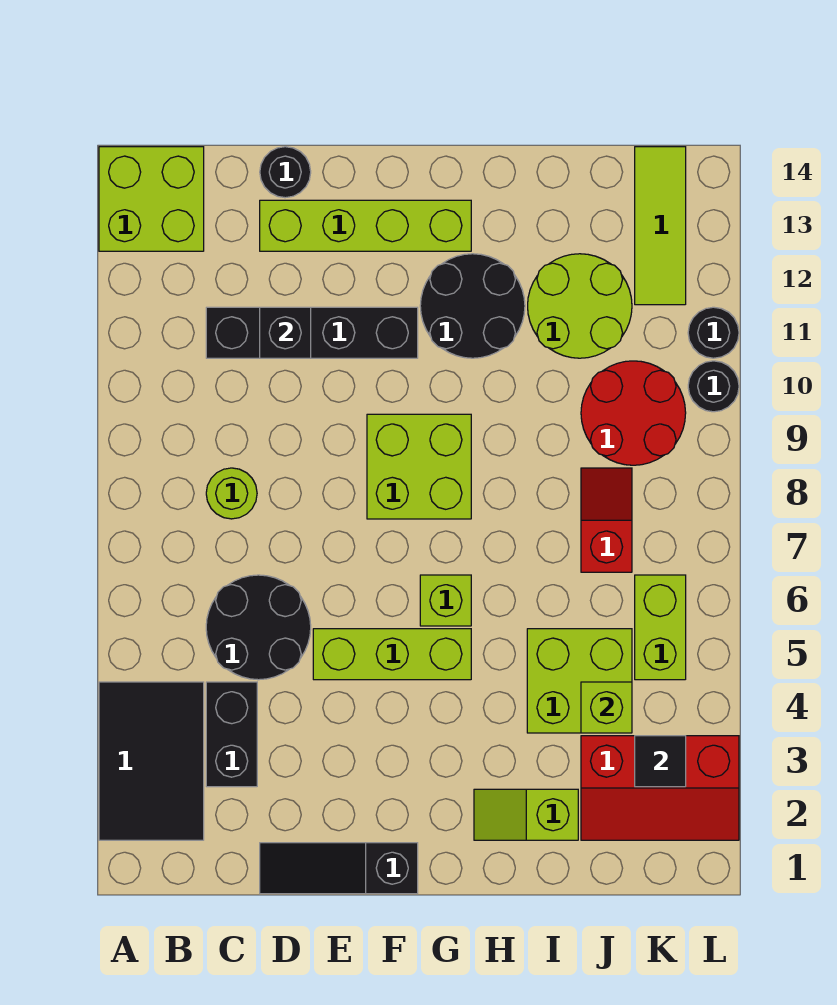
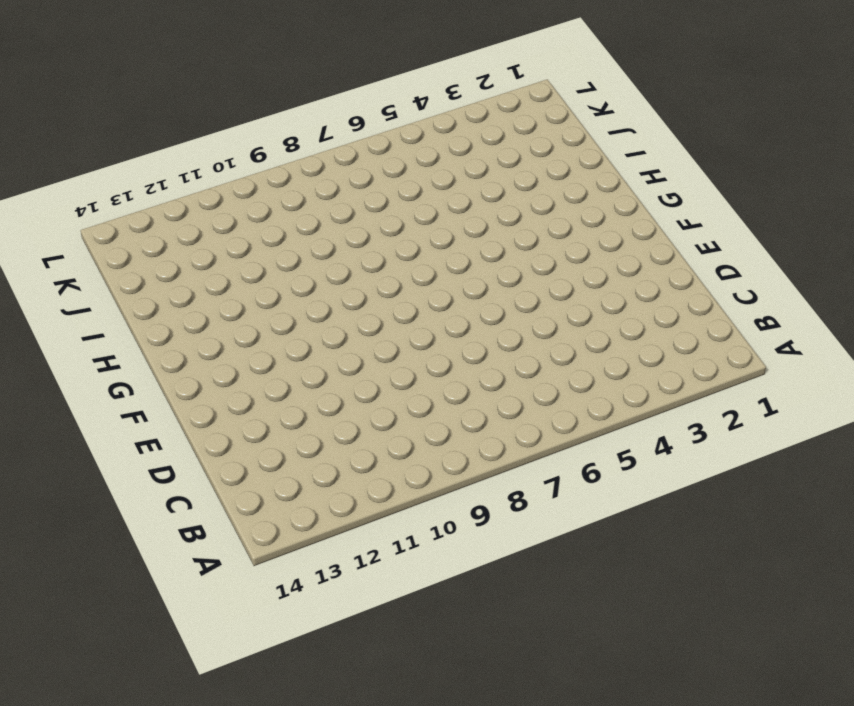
none -> black 2x3 tile [99,682,204,840]
none -> lime 2x2 brick [99,147,204,251]
none -> black 1x2 brick [206,682,257,787]

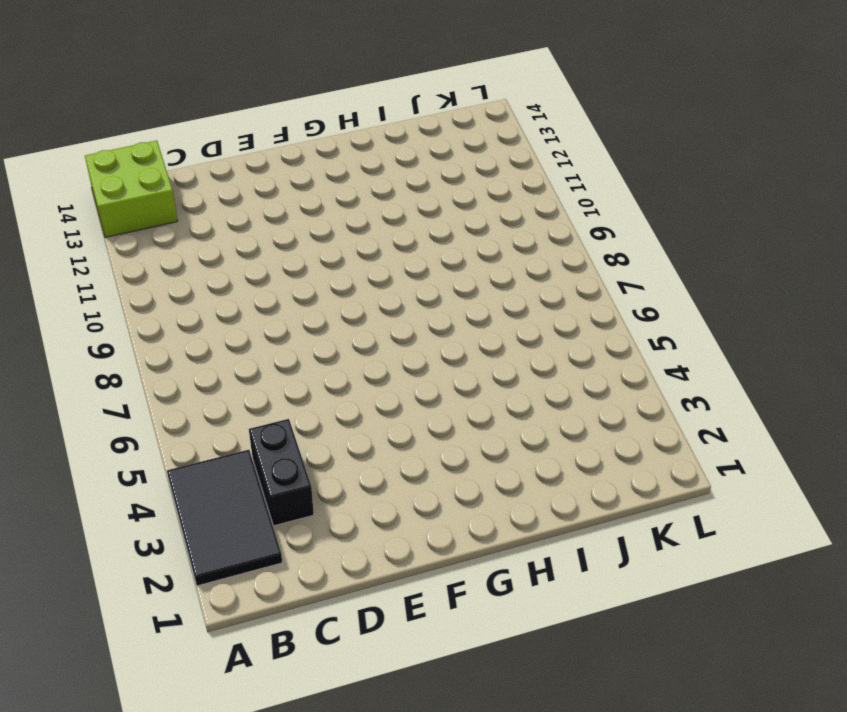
none -> black 2x2 round brick [206,575,311,680]
none -> lime 1x1 round brick [206,468,257,519]
none -> black 1x4 brick [206,307,418,358]

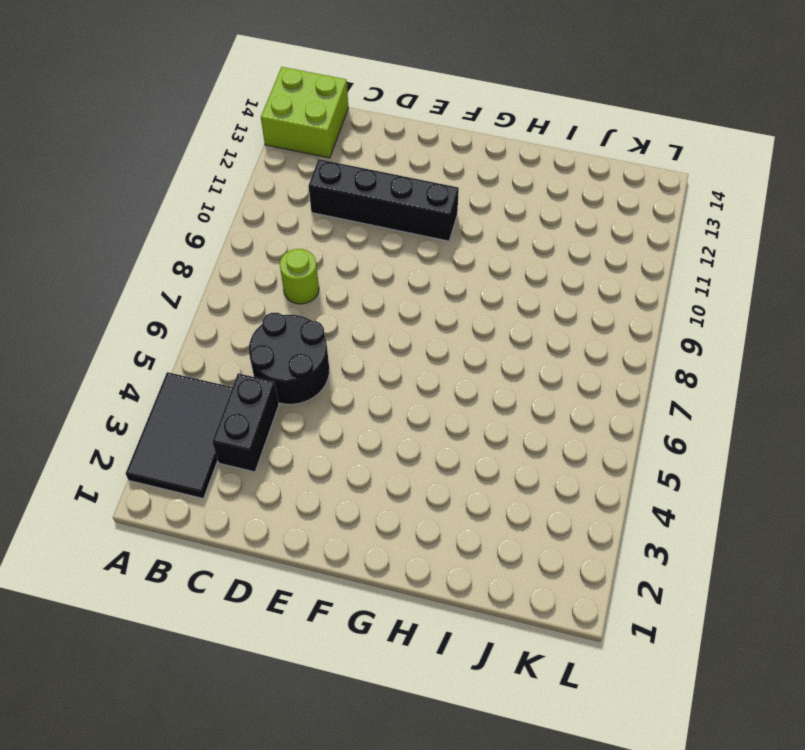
none -> black 1x3 slope [260,843,418,894]
none -> lime 1x4 brick [260,200,471,251]
none -> black 1x1 round brick [260,147,311,198]

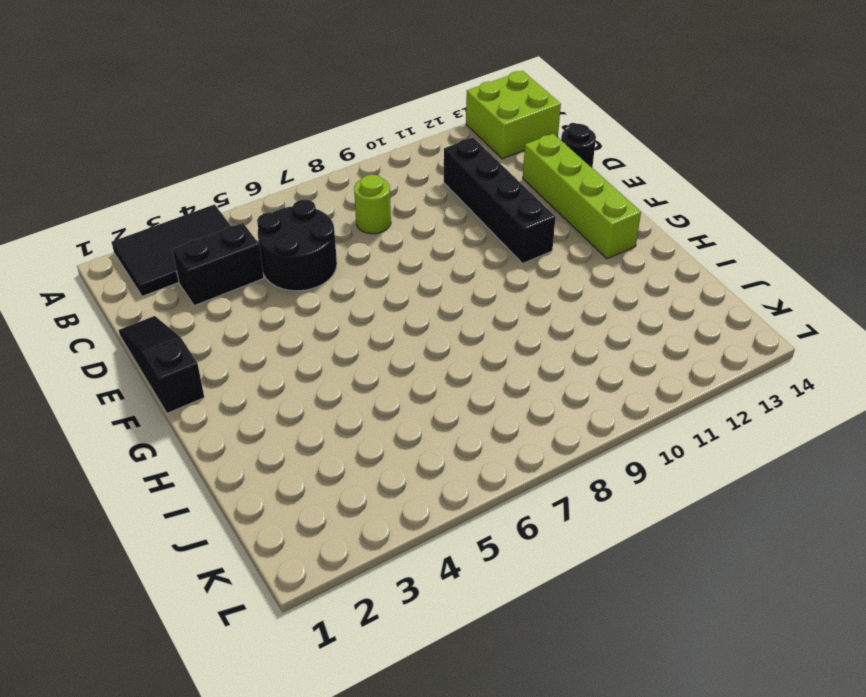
none -> lime 1x3 brick [313,629,471,680]
none -> lime 2x2 brick [367,414,471,519]
none -> lime 1x1 brick [420,575,471,626]

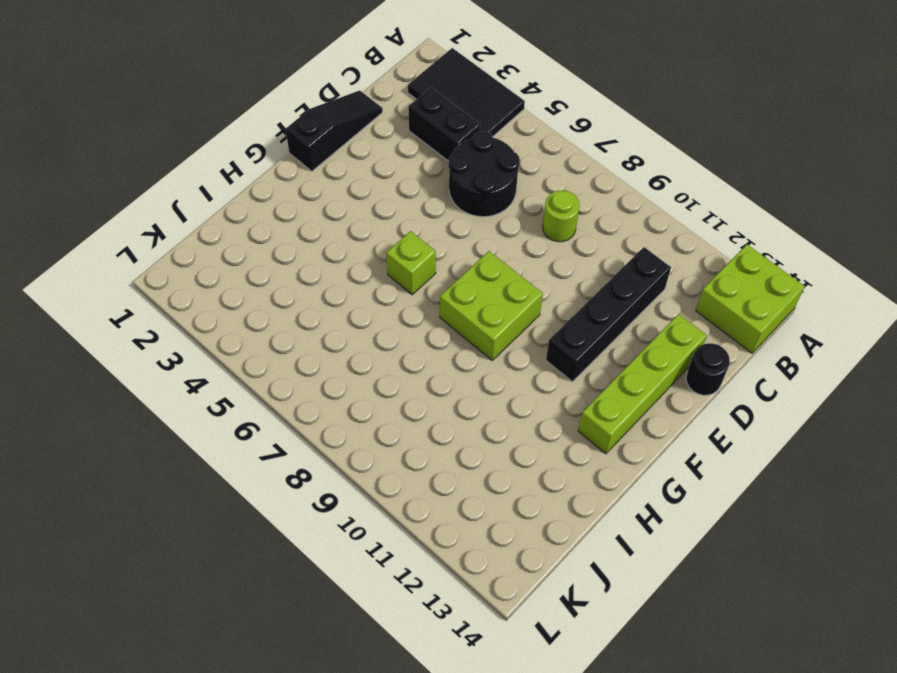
none -> lime 1x3 brick [313,629,471,680]
none -> black 2x2 round brick [420,254,525,358]
none -> lime 1x2 slope [474,789,578,840]

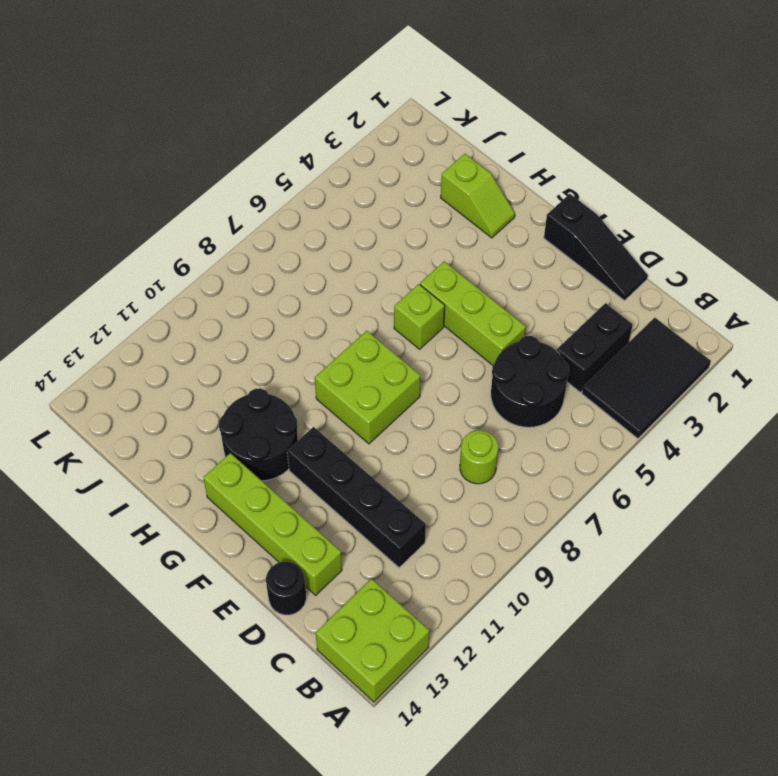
none -> lime 2x2 brick [527,629,632,733]
none -> lime 2x2 round brick [528,254,632,358]
none -> red 2x3 slope [581,736,739,840]

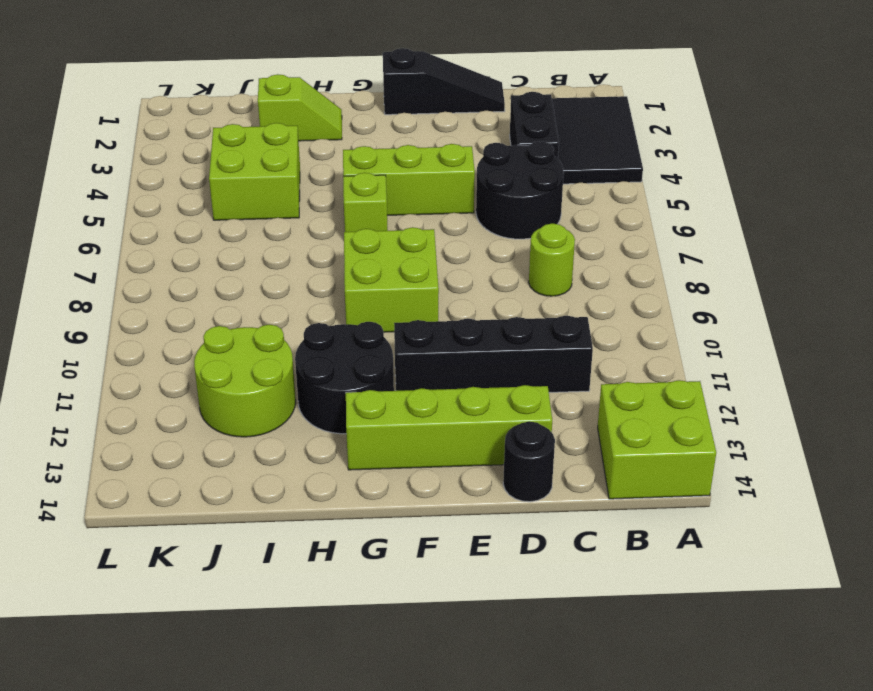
none -> red 2x3 slope [581,736,739,840]
none -> red 1x2 slope [581,468,632,572]
none -> red 2x2 round brick [581,361,686,465]

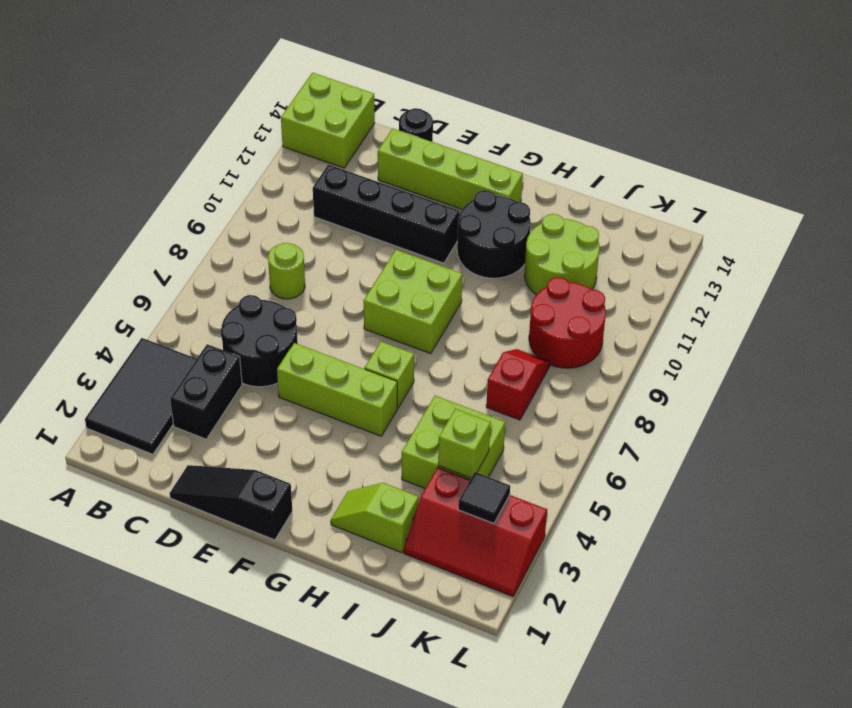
none -> lime 1x2 brick [635,575,686,680]
none -> lime 1x3 tile [635,147,686,305]
none -> black 1x1 round brick [688,361,739,412]

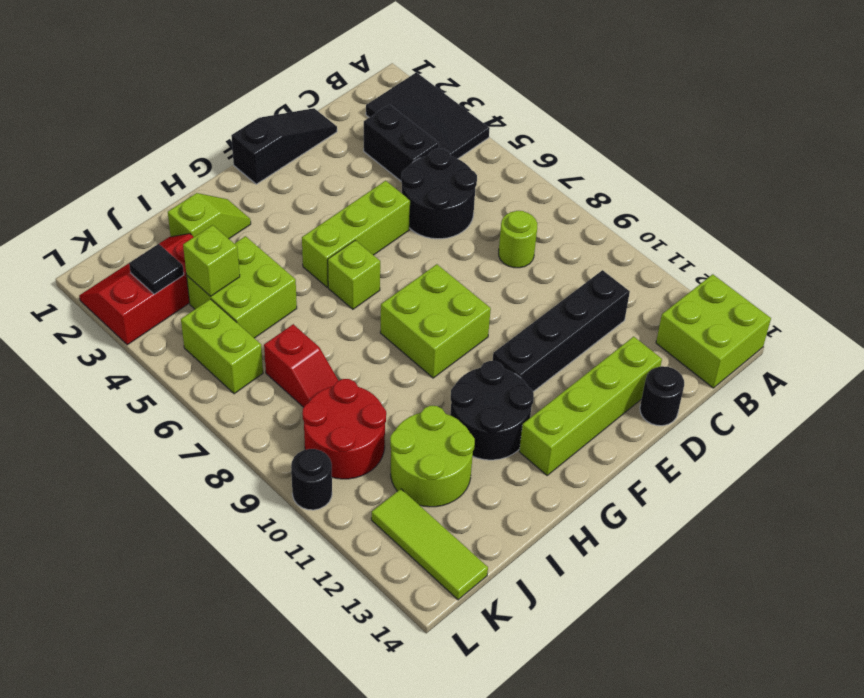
none -> black 1x1 round brick [688,307,739,358]
none -> black 1x1 brick [260,307,311,358]

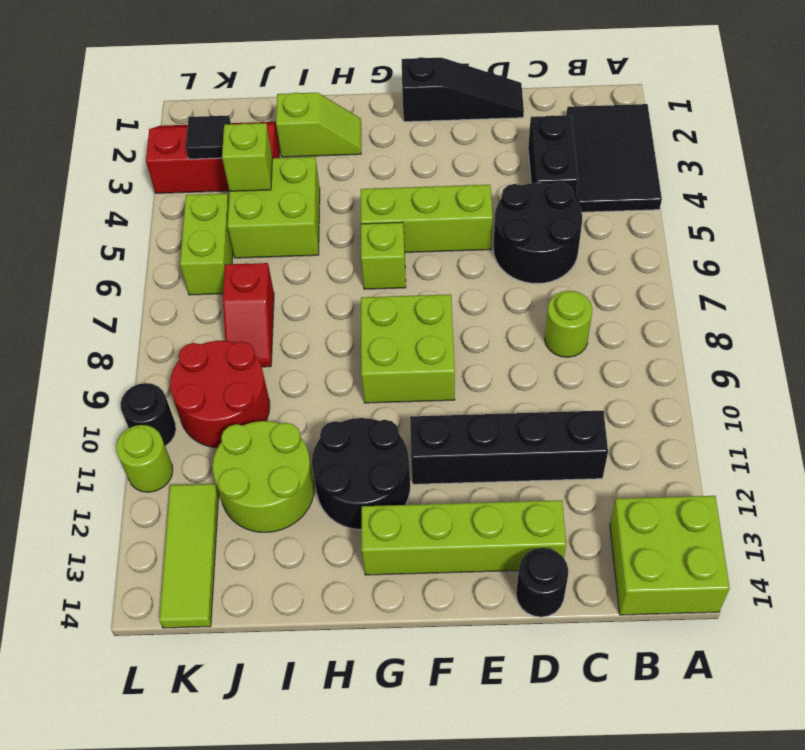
lime 1x1 round brick [116,425,173,492] -> black 1x1 round brick [688,307,739,358]
none -> black 1x1 brick [260,307,311,358]

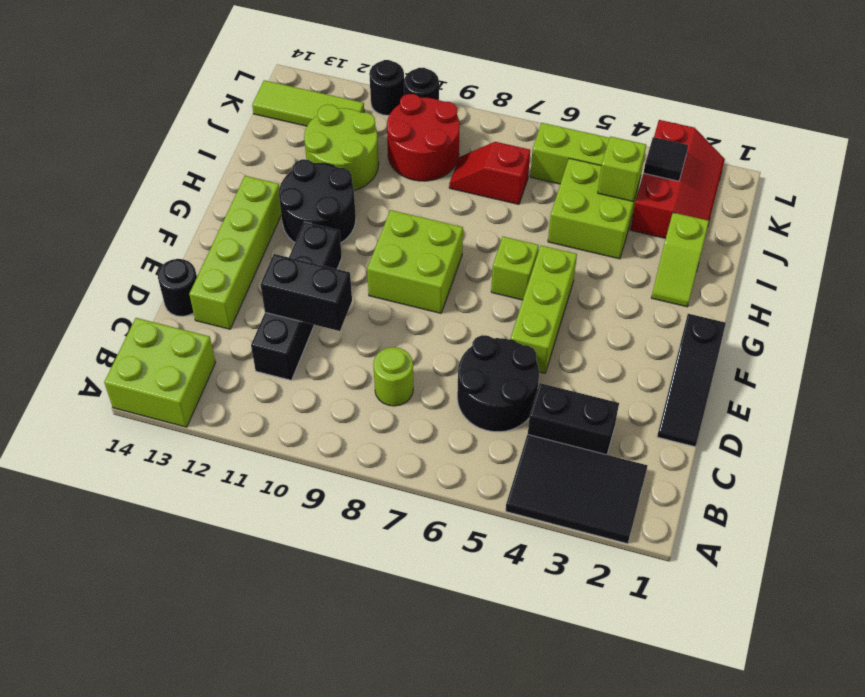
black 1x2 brick [260,254,352,331] -> black 1x1 brick [260,307,311,358]

